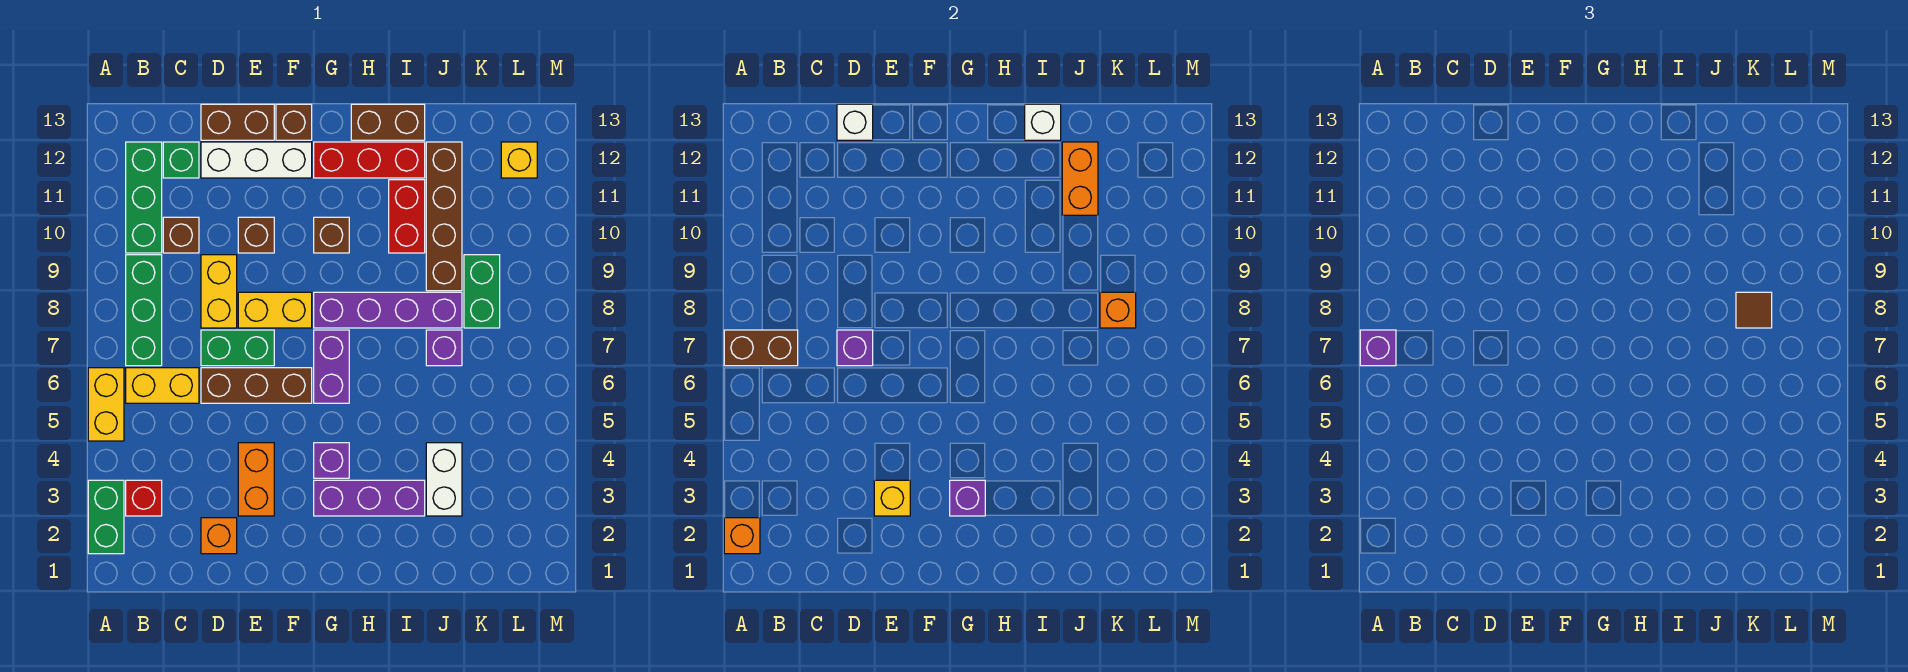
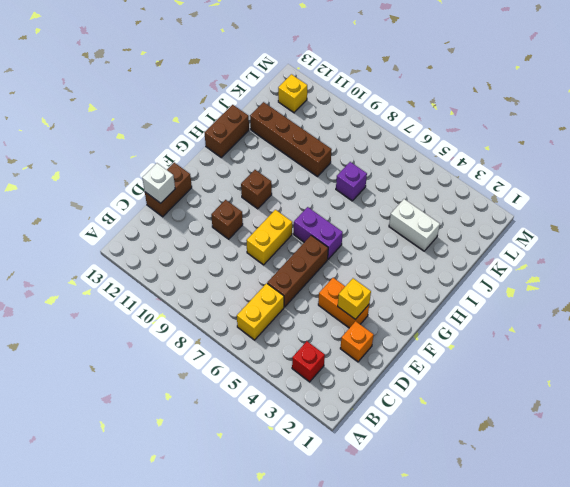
none -> green 1x2 brick [88,480,124,554]
none -> yellow 1x2 brick [88,368,124,441]
none -> green 1x3 brick [126,255,162,366]
none -> green 1x3 brick [126,142,162,253]

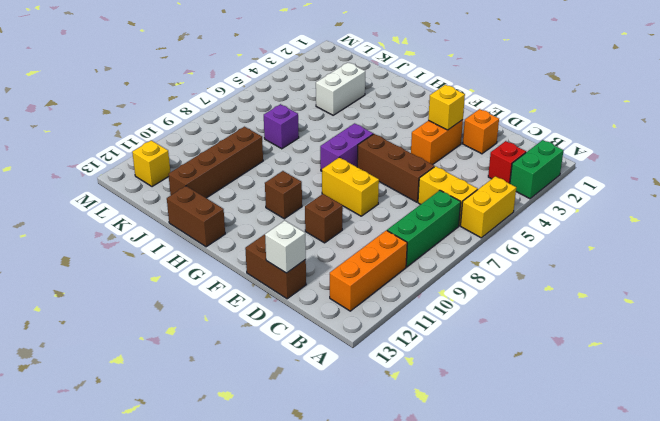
orange 1x3 brick [330,230,407,311] -> green 1x3 brick [126,142,162,253]
none -> brown 1x1 brick [163,217,199,253]
none -> green 1x1 brick [163,142,199,178]
none -> green 1x2 brick [201,330,274,366]
none -> yellow 1x2 brick [201,255,237,328]

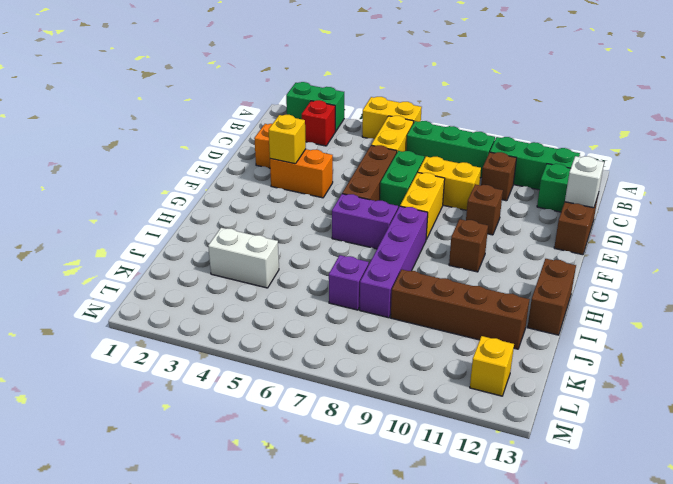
none -> white 1x3 brick [201,142,312,178]
none -> brown 1x1 brick [276,104,312,140]
none -> purple 1x3 brick [314,480,425,516]
none -> purple 1x1 brick [314,443,349,478]

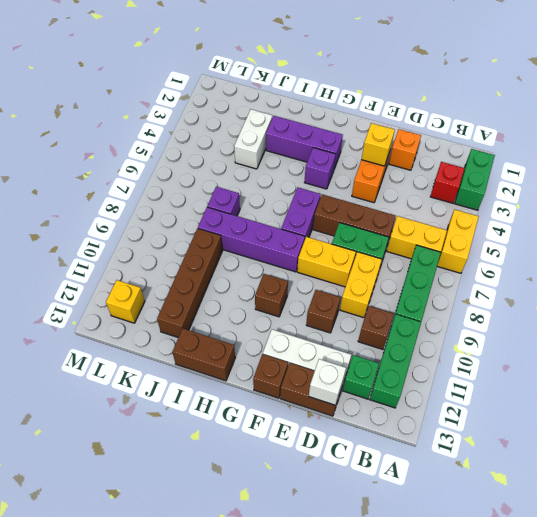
none -> red 1x3 brick [314,142,425,178]
none -> red 1x2 brick [389,180,425,253]
none -> green 1x2 brick [464,255,500,328]
none -> orange 1x1 brick [724,518,760,554]

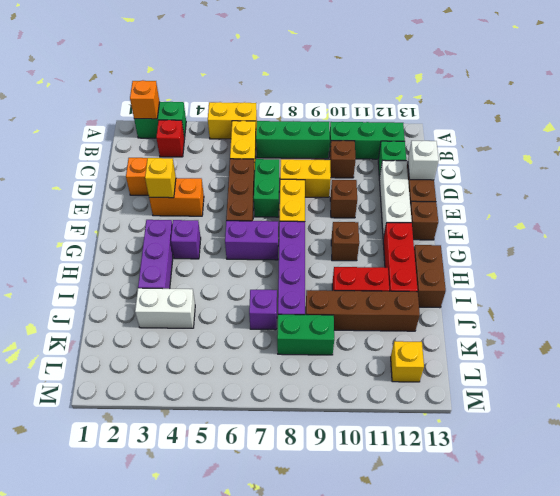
none -> brown 1x2 brick [724,330,798,366]
none -> purple 1x1 brick [837,330,873,366]
none -> purple 1x1 brick [950,480,985,516]
none -> white 1x1 brick [1025,104,1061,140]

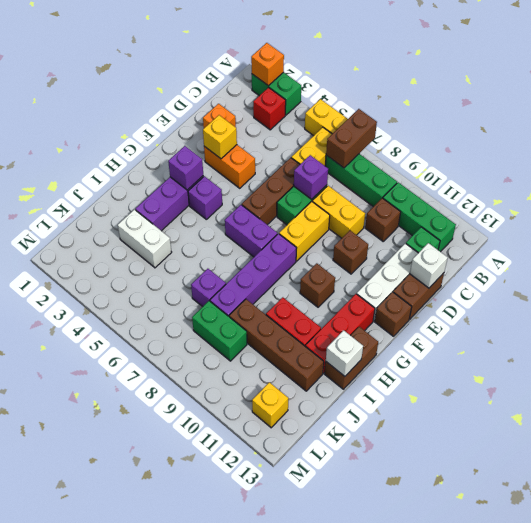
none -> orange 1x2 brick [1062,142,1098,215]
none -> orange 1x1 brick [1100,292,1136,328]
none -> purple 1x1 brick [1360,330,1396,366]
none -> brown 1x1 tile [1736,292,1772,328]

